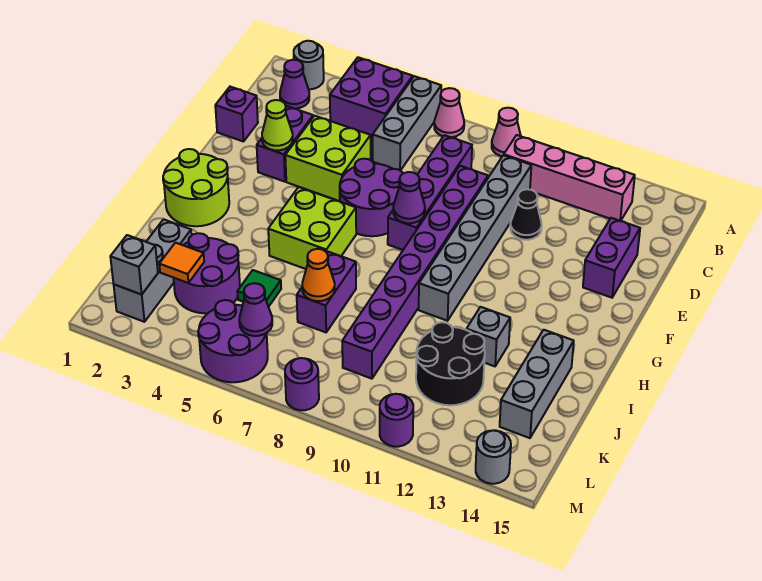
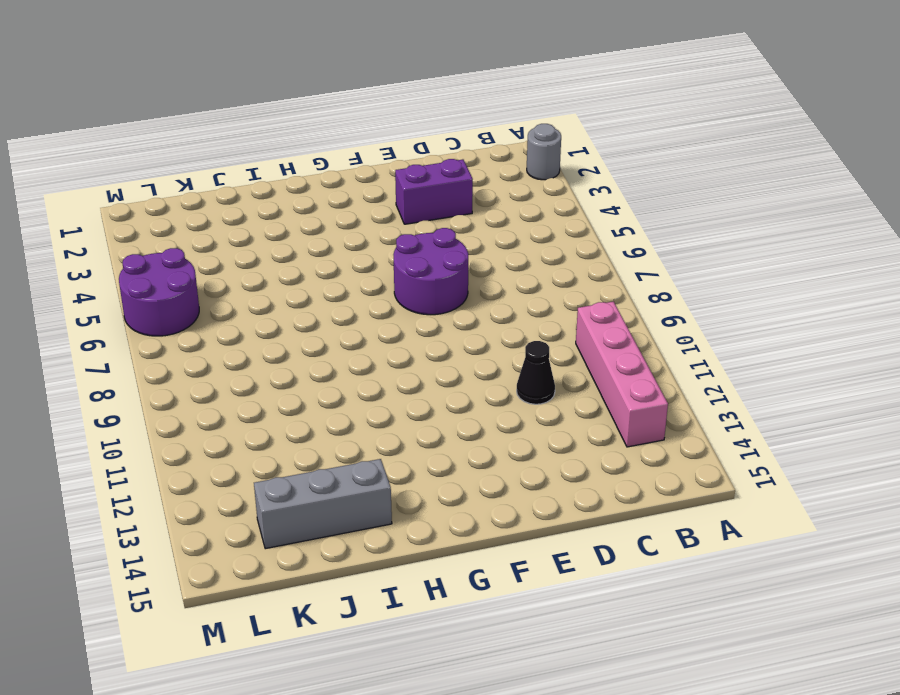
none -> purple 2x2 brick [330,57,413,137]
none -> grey 1x3 brick [373,76,441,171]
none -> pink 1x1 cone [434,88,464,137]
none -> pink 1x1 cone [492,108,521,156]

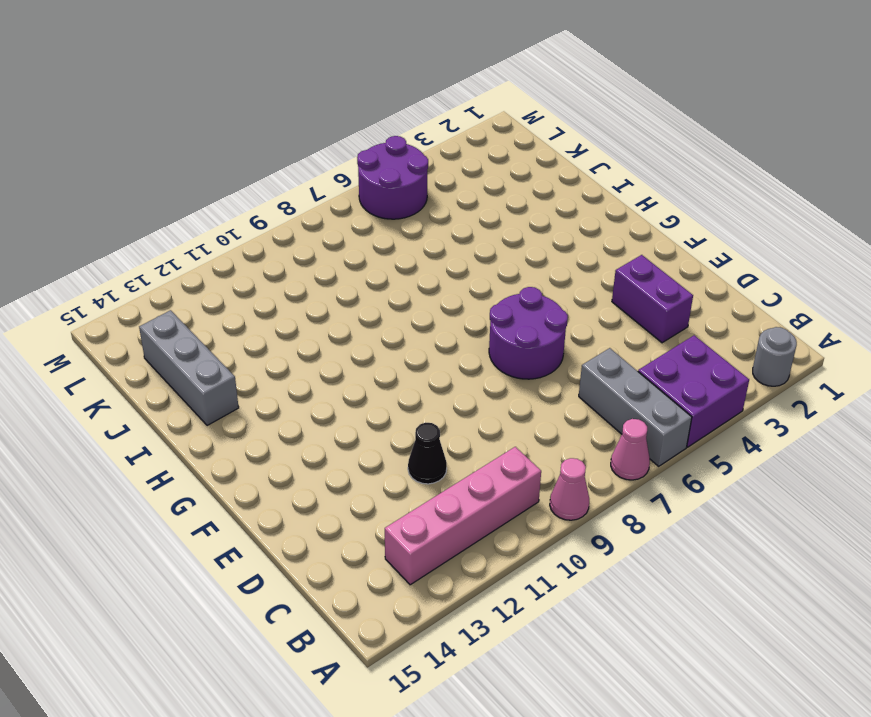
none -> purple 1x1 cone [280,60,309,109]
none -> purple 1x4 brick [388,135,472,250]
none -> grey 1x6 brick [419,155,531,321]
none -> purple 1x1 brick [215,87,258,142]

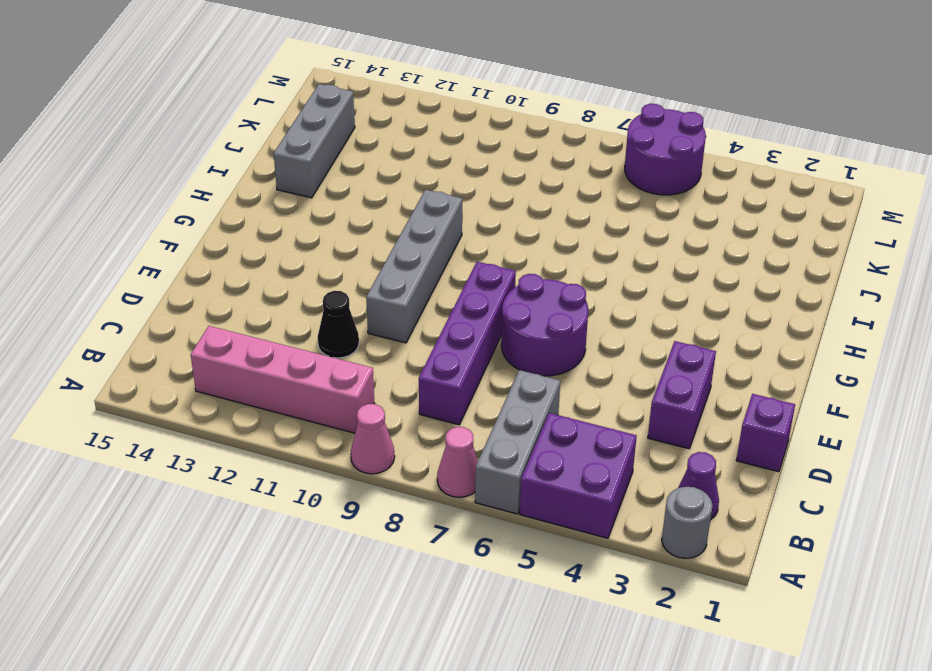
grey 1x4 brick [366,190,462,343] -> grey 1x6 brick [419,155,531,321]
none -> lime 2x2 brick [285,116,371,201]
none -> purple 1x8 brick [342,166,488,379]
none -> purple 1x2 brick [583,218,640,298]
none -> lime 2x2 round brick [163,149,229,226]

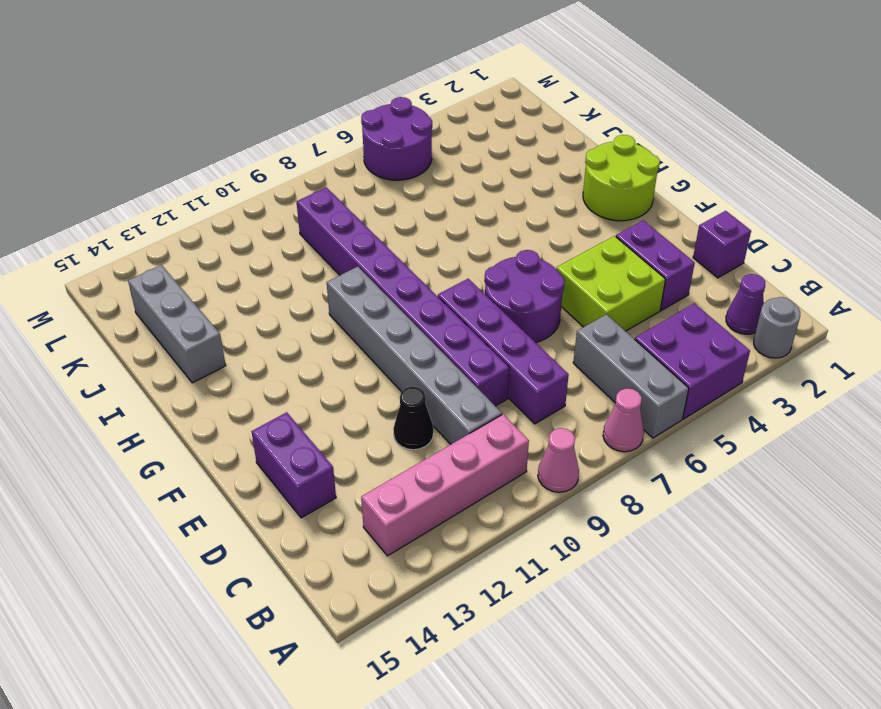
none -> lime 2x2 brick [268,187,356,269]
none -> purple 1x2 brick [297,251,356,332]
none -> grey 1x1 brick [467,307,510,366]
none -> grey 1x3 brick [114,219,192,322]

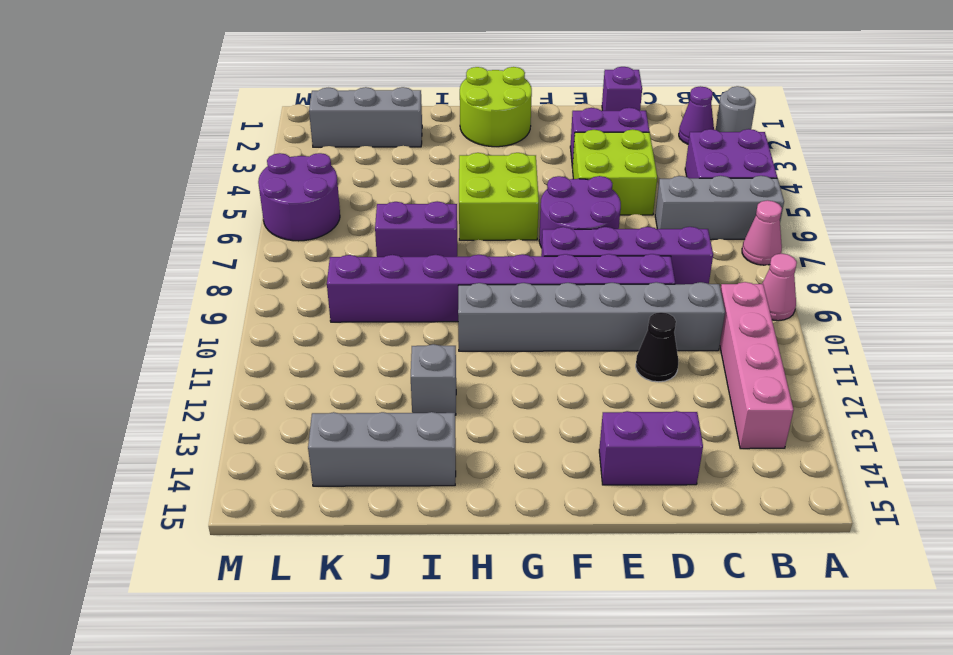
none -> purple 2x2 round brick [174,233,240,313]
none -> green 1x1 tile [237,270,281,307]
none -> black 2x2 round brick [416,322,485,405]
none -> purple 1x1 round brick [285,358,319,410]

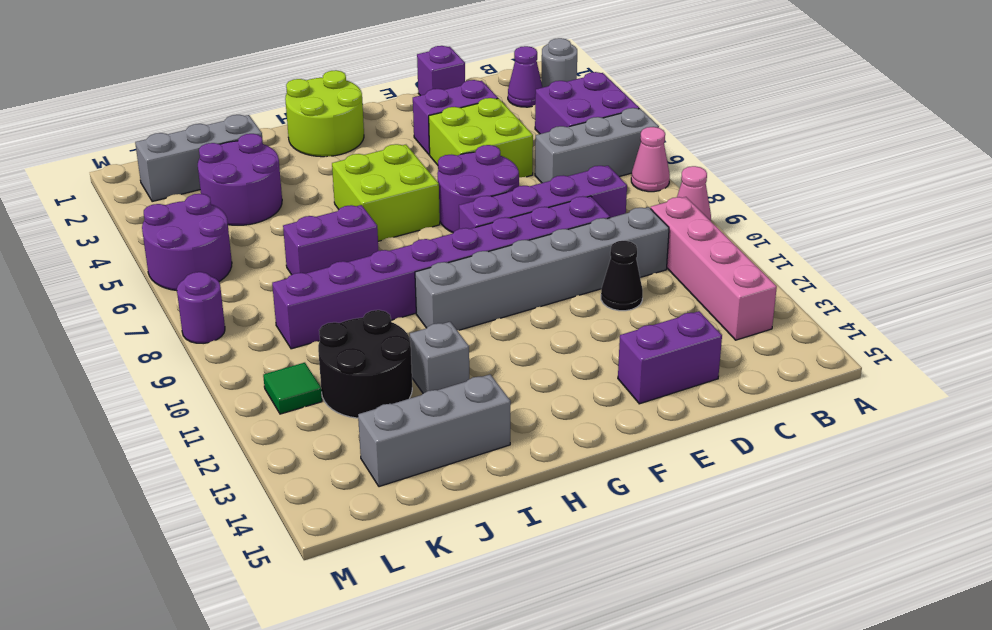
green 1x1 tile [263,363,322,414] -> green 1x1 tile moved to [237,270,281,307]
none -> purple 1x1 round brick [380,394,413,447]
none -> grey 1x1 round brick [476,430,511,484]
none -> lime 1x1 cone [262,100,293,150]
none -> purple 1x1 cone [393,172,425,223]

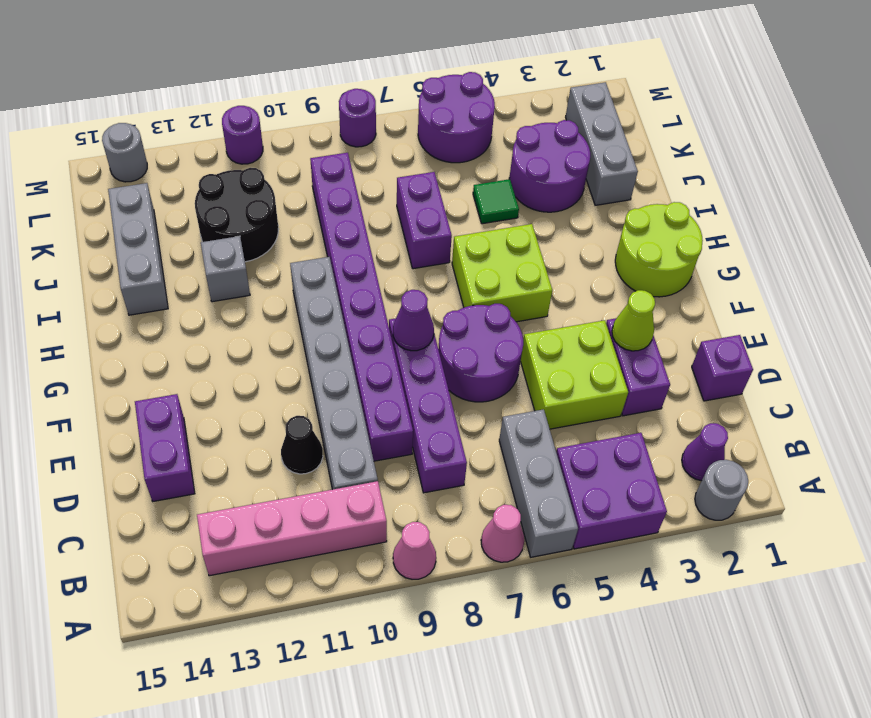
none -> orange 1x1 cone [302,249,335,301]
none -> orange 1x1 tile [159,243,204,283]
none -> grey 1x1 brick [110,235,158,295]
none -> purple 1x1 cone [239,283,272,336]

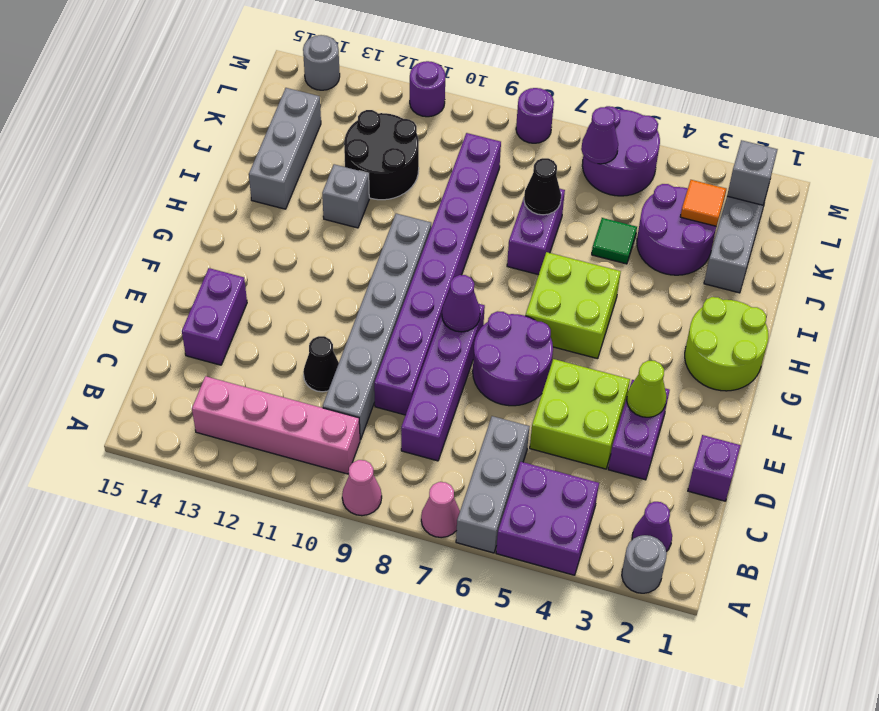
black 1x1 cone [524,158,561,215] -> orange 1x1 cone [302,249,335,301]

